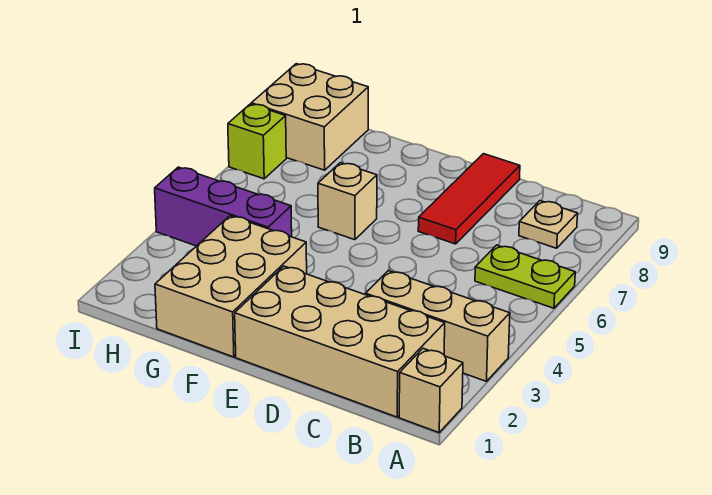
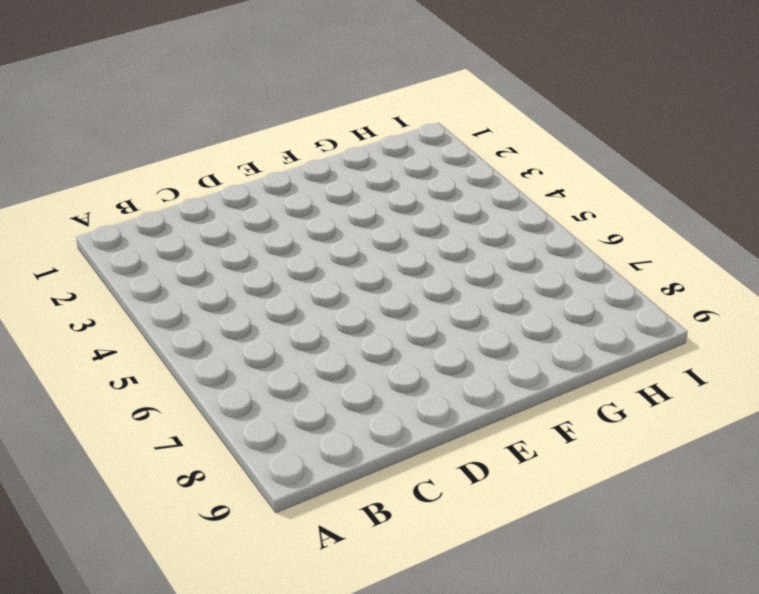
none -> tan 1x1 brick [399,349,463,432]
none -> tan 1x3 brick [365,271,510,381]

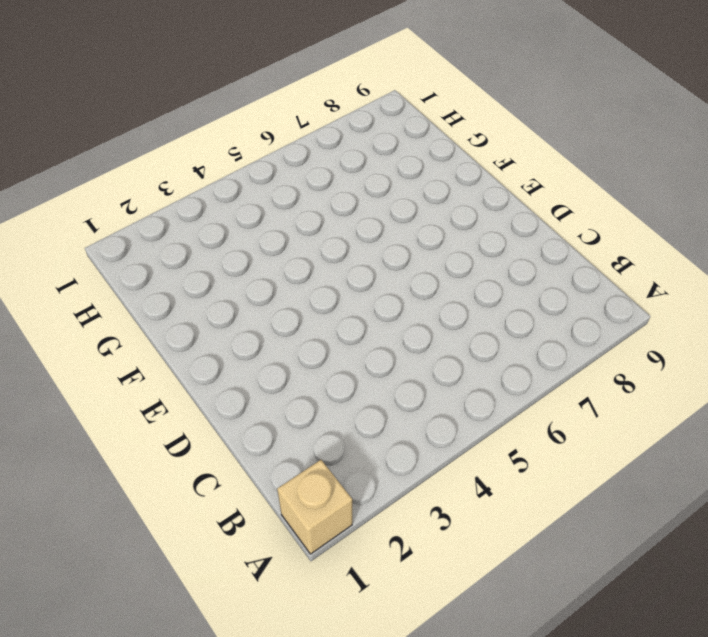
none -> tan 1x3 brick [365,271,510,381]
none -> lime 1x2 plate [475,245,575,308]

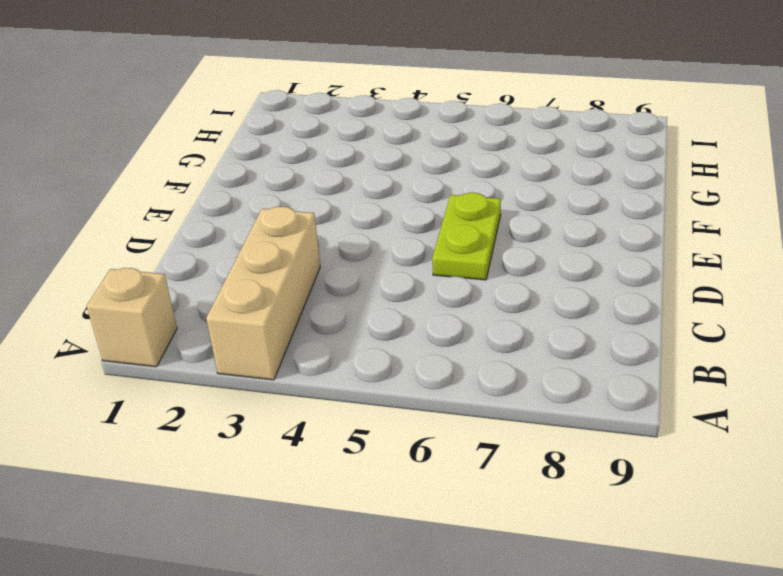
lime 1x2 plate [432,193,501,280] -> lime 1x2 plate moved to [475,245,575,308]
none -> tan 2x4 brick [235,266,445,417]
none -> tan 1x1 plate [519,201,578,248]

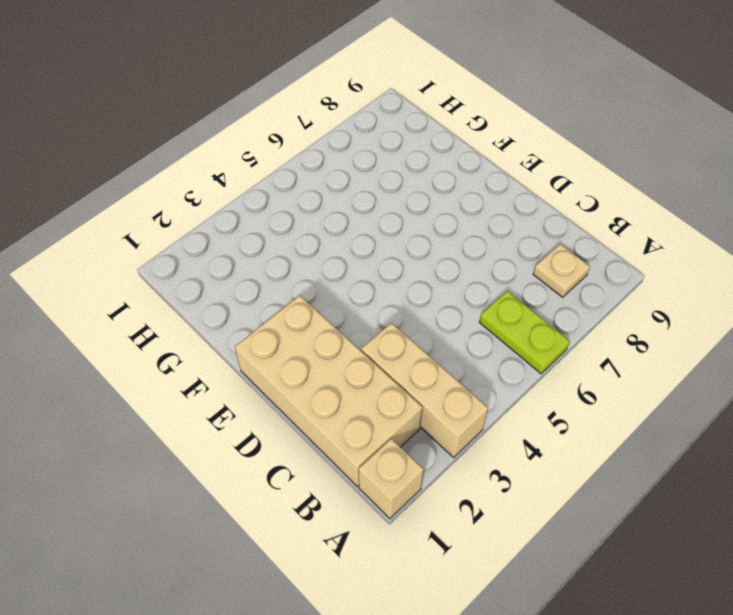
none -> red 1x3 tile [418,154,520,244]
none -> tan 2x3 brick [155,216,307,357]

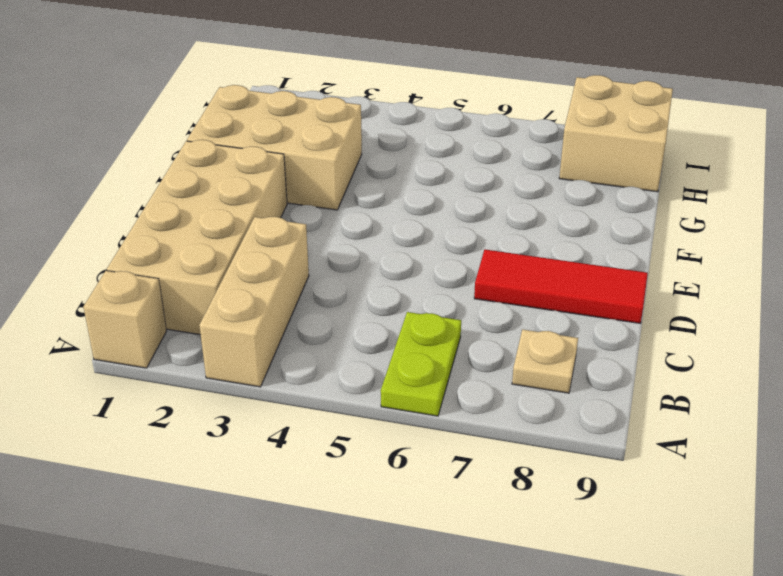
none -> tan 1x1 brick [318,163,377,240]
none -> purple 1x3 brick [155,167,292,246]

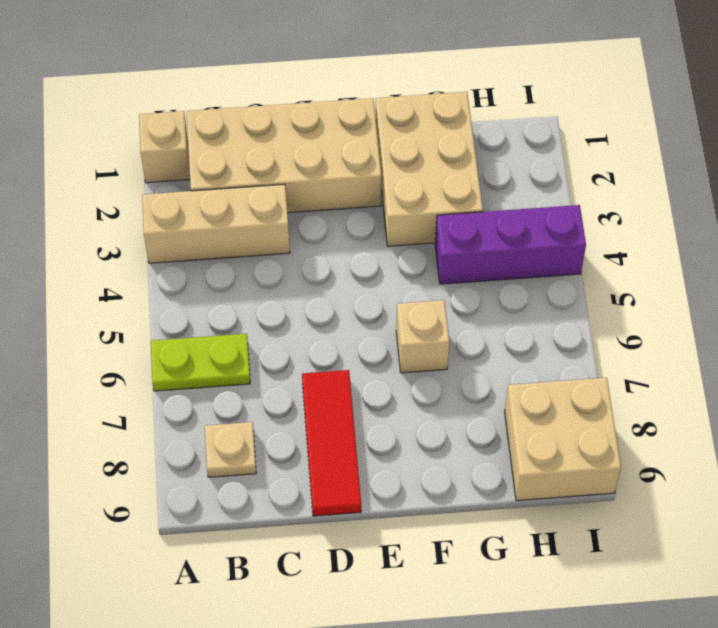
none -> lime 1x1 brick [228,104,286,179]

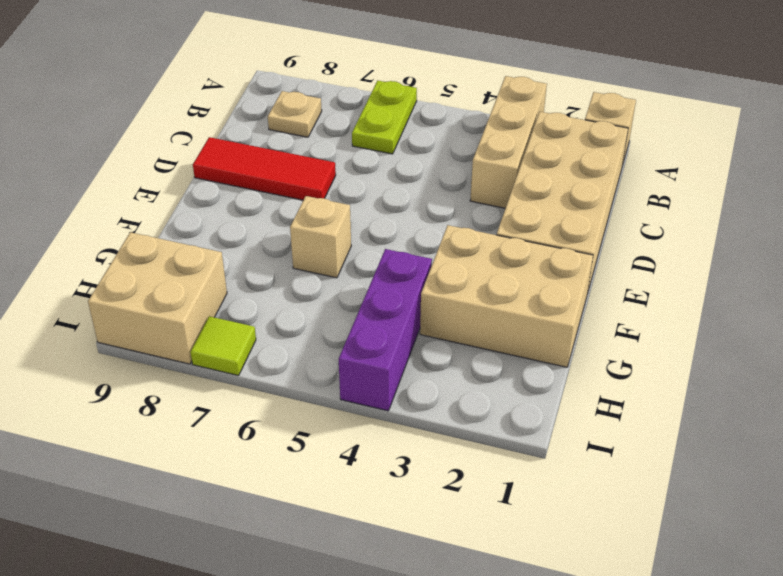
lime 1x1 tile [191,316,256,376] -> lime 1x1 brick [228,104,286,179]

